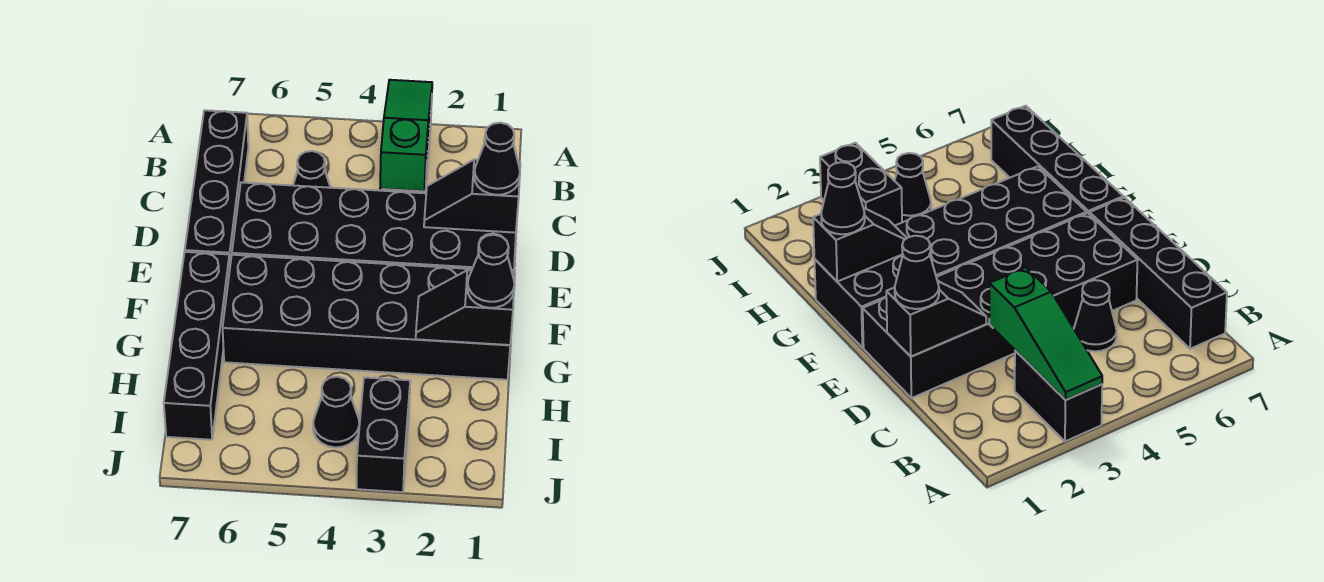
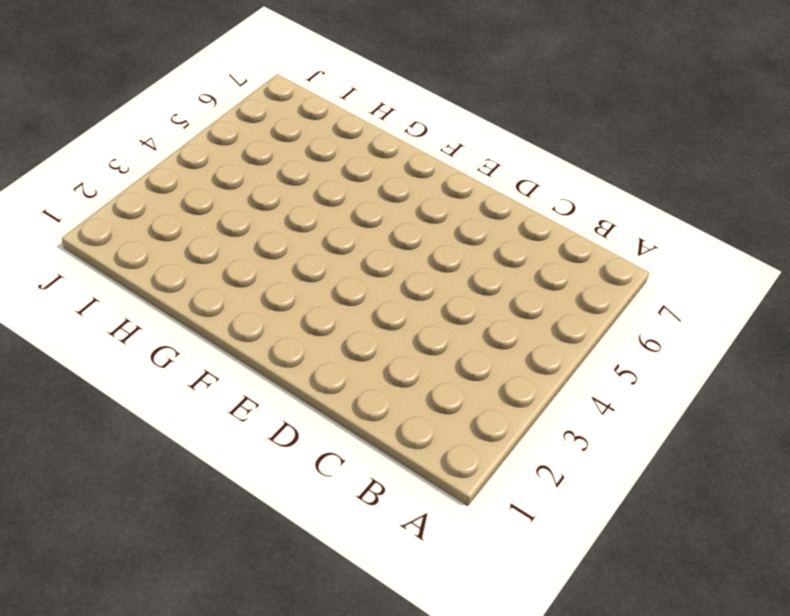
none -> black 1x2 brick [1015,350,1102,441]
none -> black 1x4 brick [185,110,248,264]
none -> black 1x1 cone [293,151,331,188]

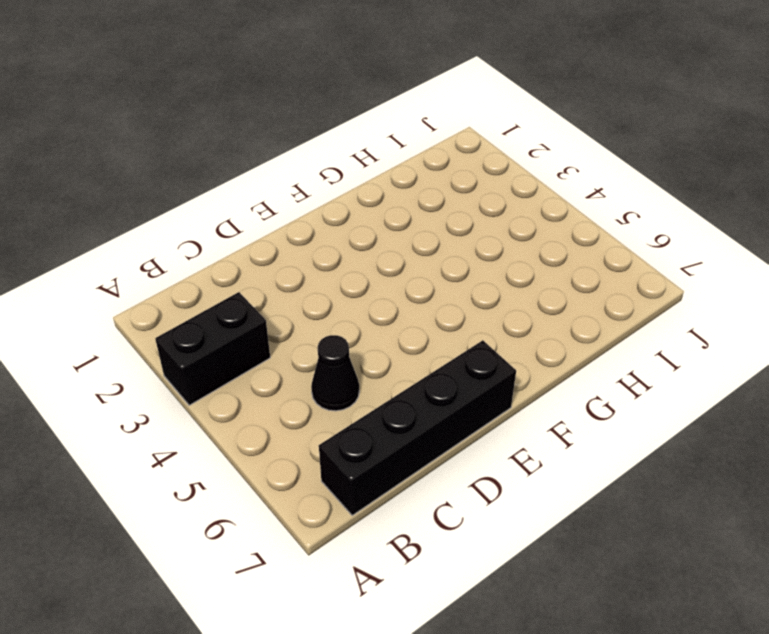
none -> black 2x6 brick [232,182,516,271]
none -> black 2x6 brick [223,255,514,380]
none -> black 1x4 brick [164,252,230,440]

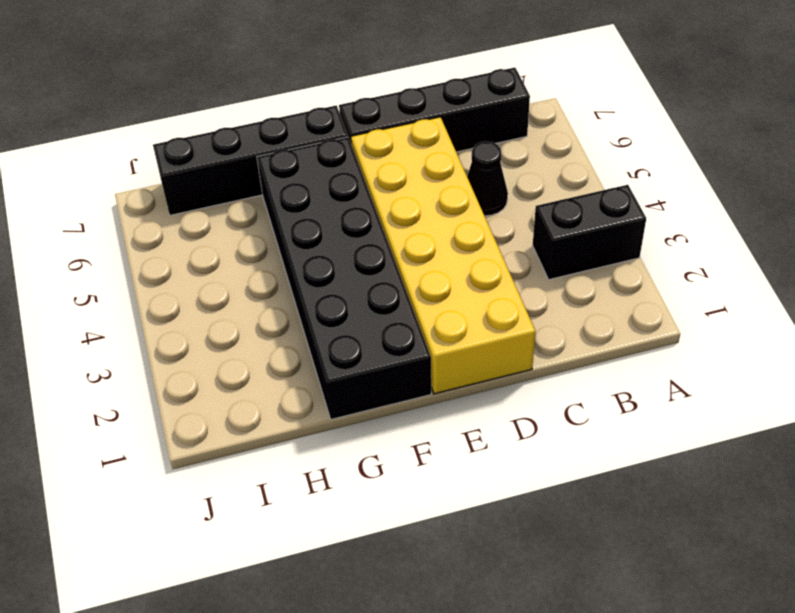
yellow 2x6 brick [351,117,536,394] -> black 2x6 brick [232,182,516,271]
none -> black 1x2 brick [357,377,410,492]
none -> black 1x1 cone [313,377,359,447]
none -> green 1x3 slope [380,80,432,191]

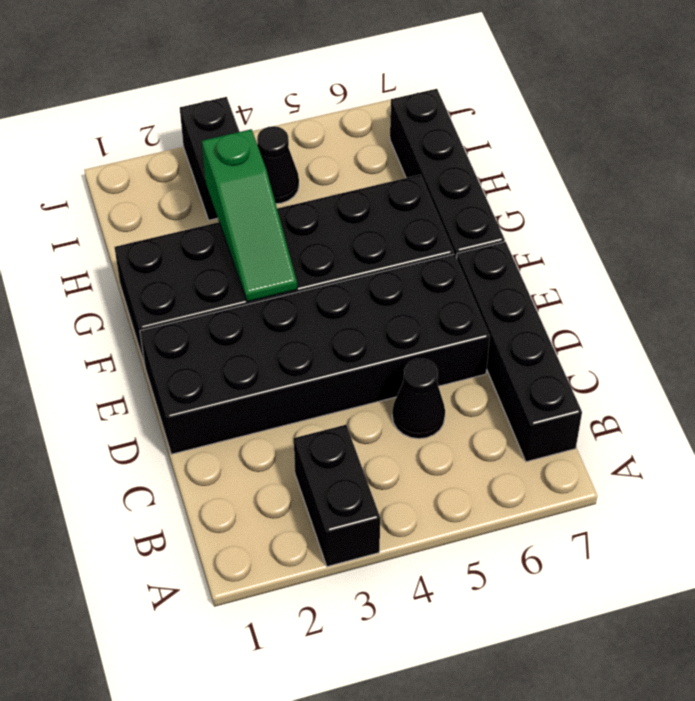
green 1x3 slope [202,129,297,302] -> green 1x3 slope moved to [380,80,432,191]
none -> black 1x2 slope [424,159,520,233]
none -> black 1x2 slope [416,270,515,345]
none -> black 1x1 cone [474,123,520,195]

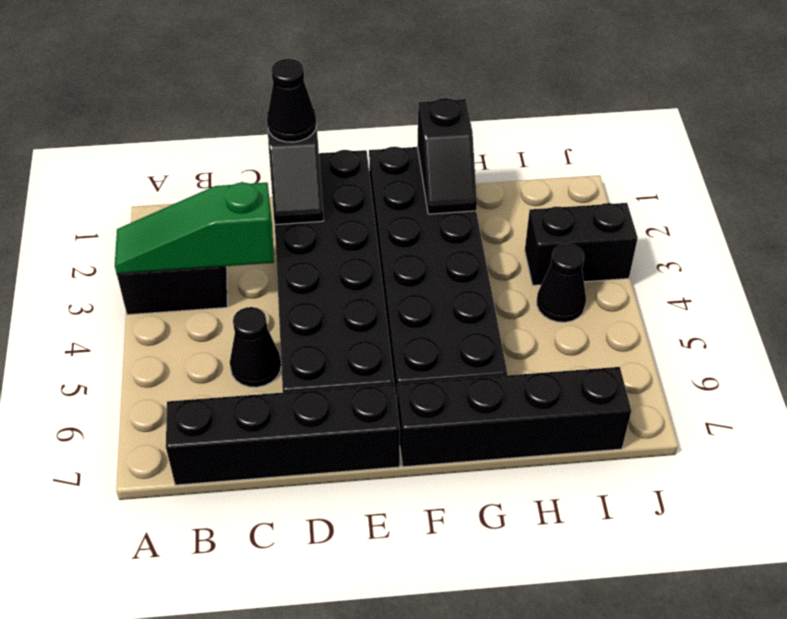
none -> black 1x1 cone [467,235,515,308]

